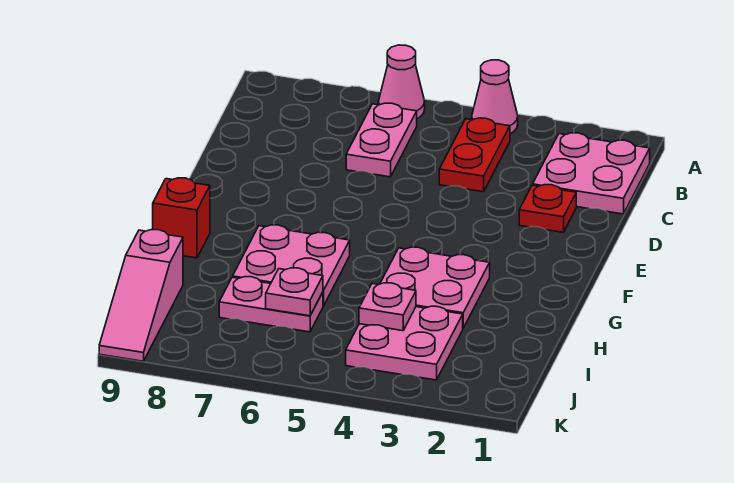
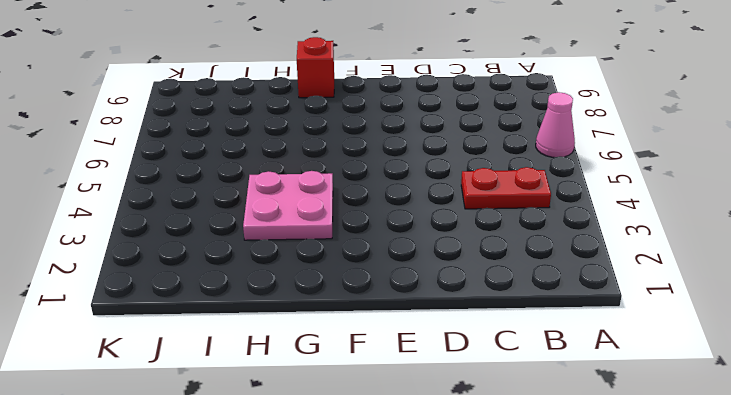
none -> pink 1x1 cone [472,60,518,133]
none -> pink 2x2 plate [533,133,650,214]
none -> pink 1x2 plate [346,103,417,177]

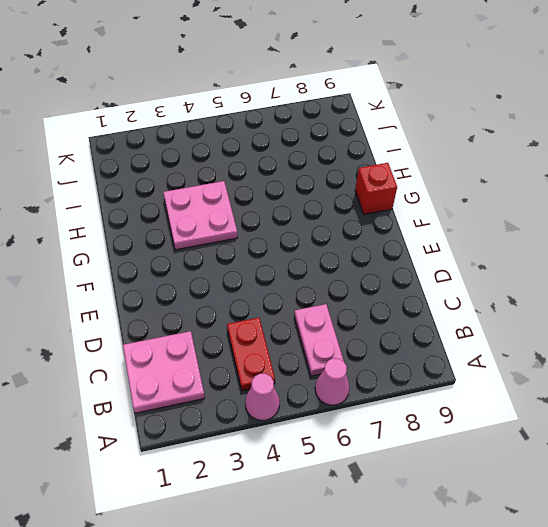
none -> red 1x1 plate [519,185,576,232]
none -> pink 2x2 plate [233,225,350,306]
none -> pink 2x2 plate [346,306,463,380]

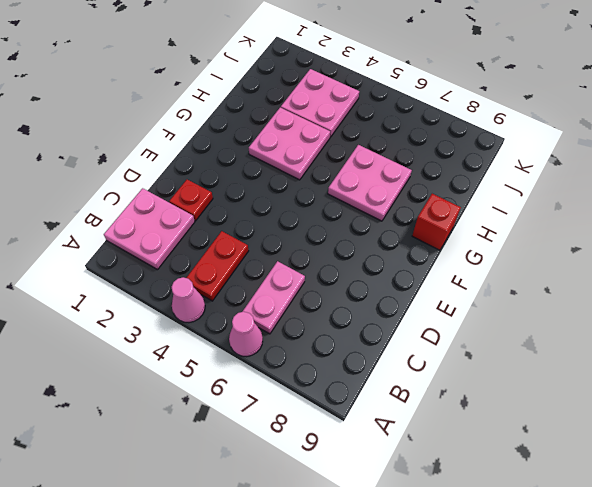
none -> pink 1x2 plate [219,277,323,332]
none -> pink 1x3 slope [99,230,183,361]
none -> pink 1x1 plate [359,283,416,331]

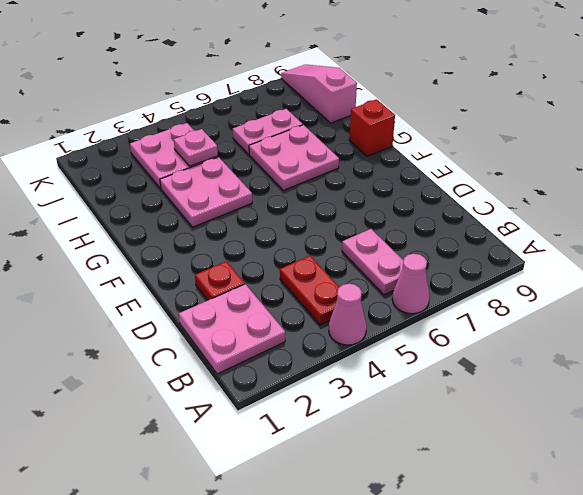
none -> pink 1x1 plate [266,268,323,316]

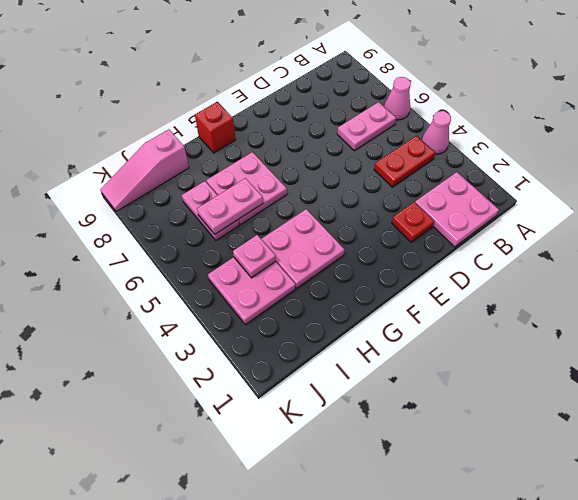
pink 1x2 plate [197,178,263,234] -> pink 1x1 plate [266,268,323,316]

